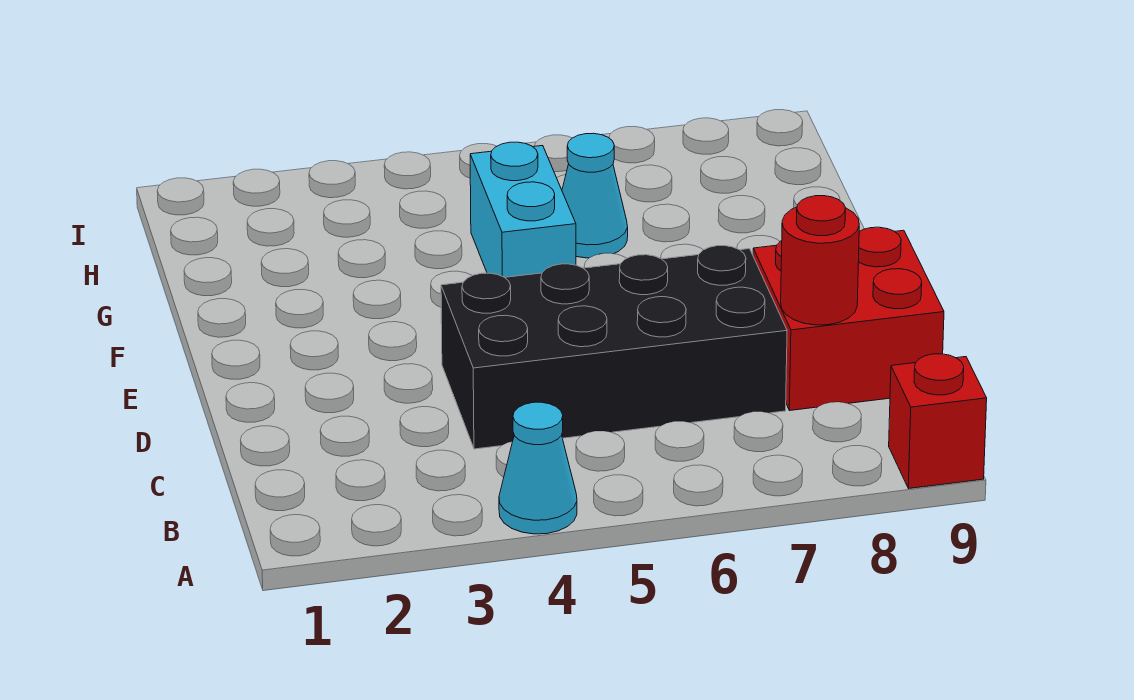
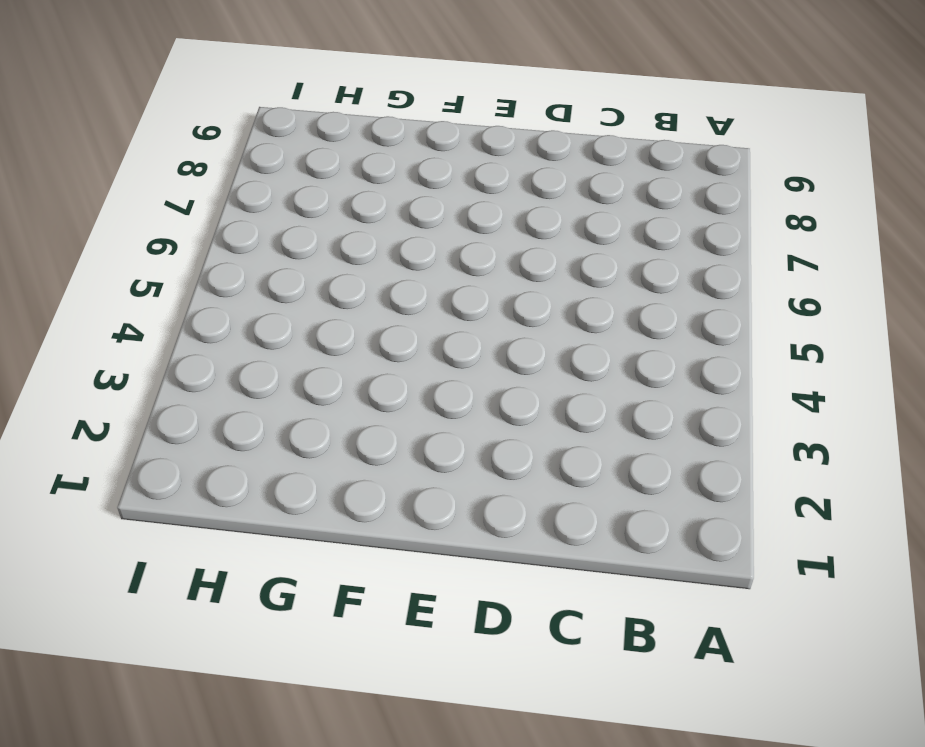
none -> cyan 1x1 cone [499,402,577,534]
none -> red 1x1 brick [889,354,987,489]

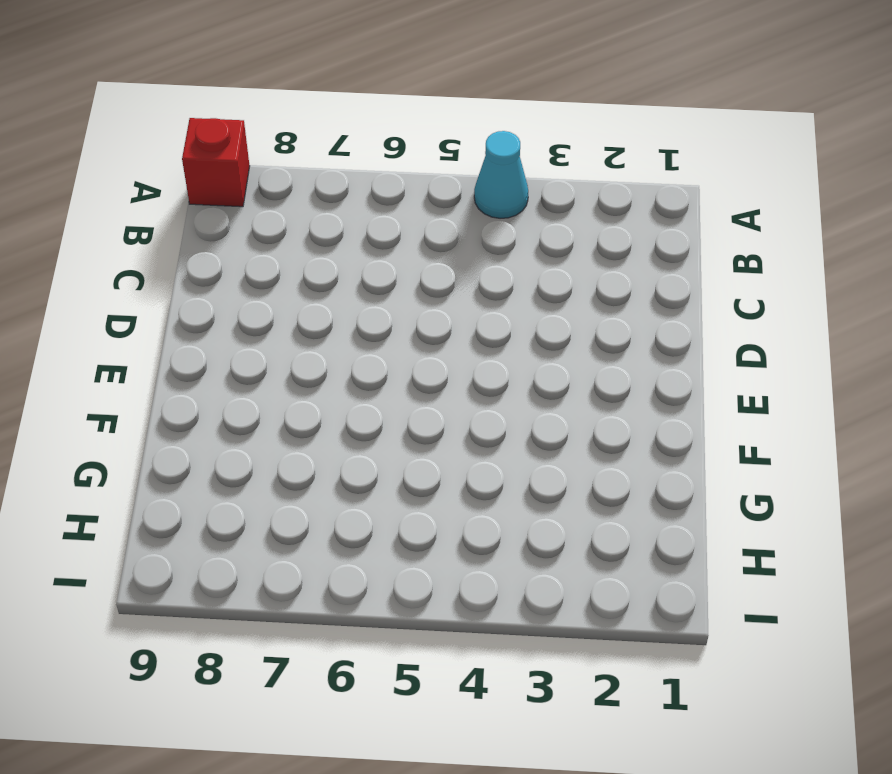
none -> black 2x4 brick [441,246,787,449]
none -> red 2x2 brick [753,227,944,411]

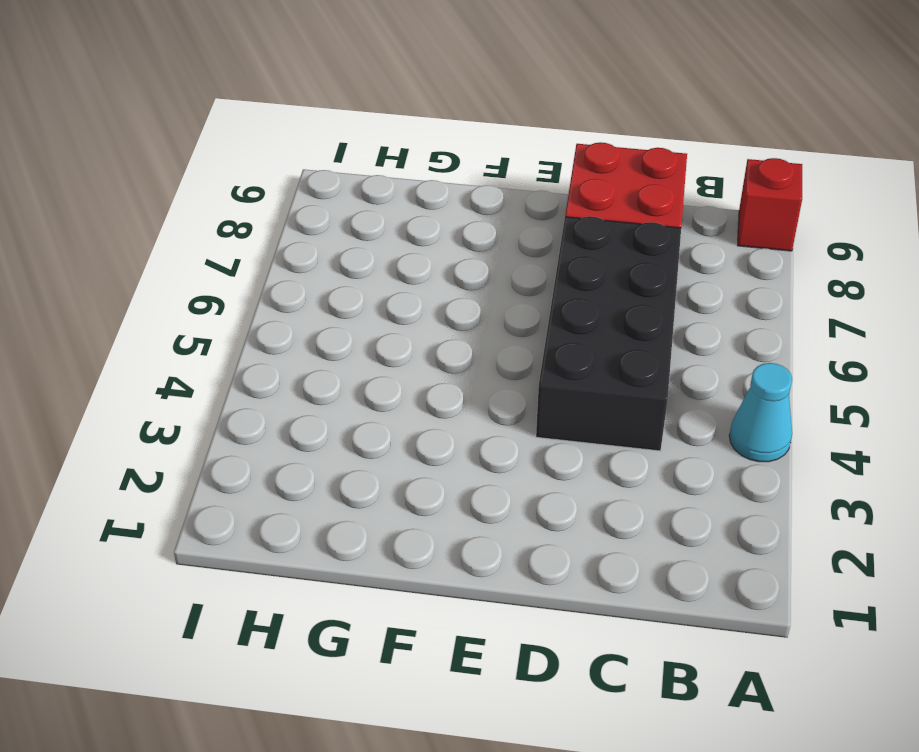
none -> cyan 1x2 brick [470,142,576,277]
none -> cyan 1x1 cone [562,133,628,258]

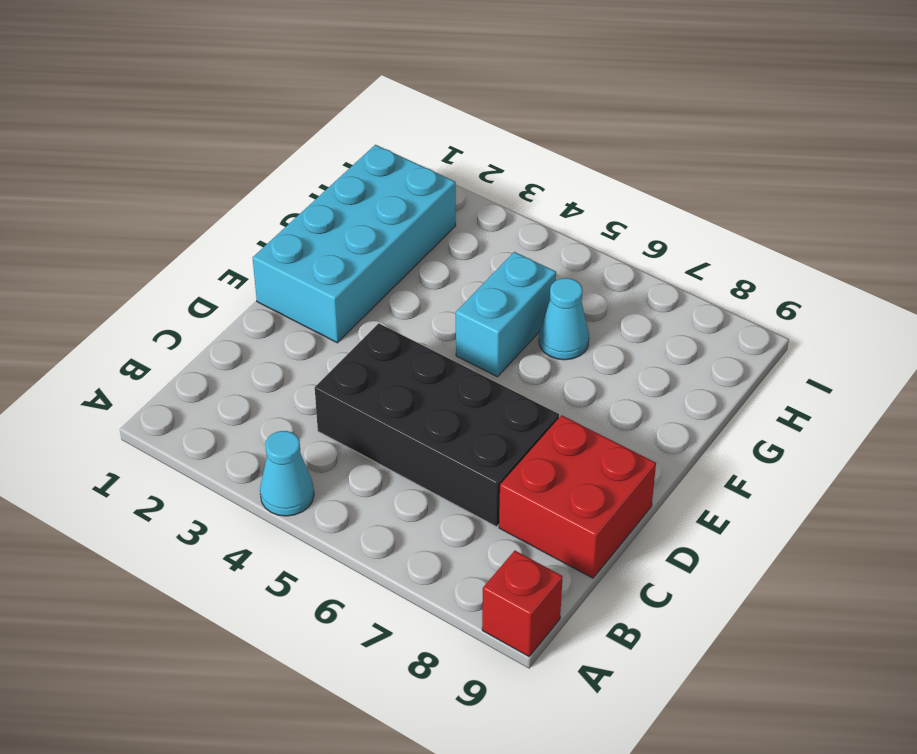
cyan 2x4 brick [253,145,456,343] -> none
none -> red 1x1 round brick [781,196,859,325]

